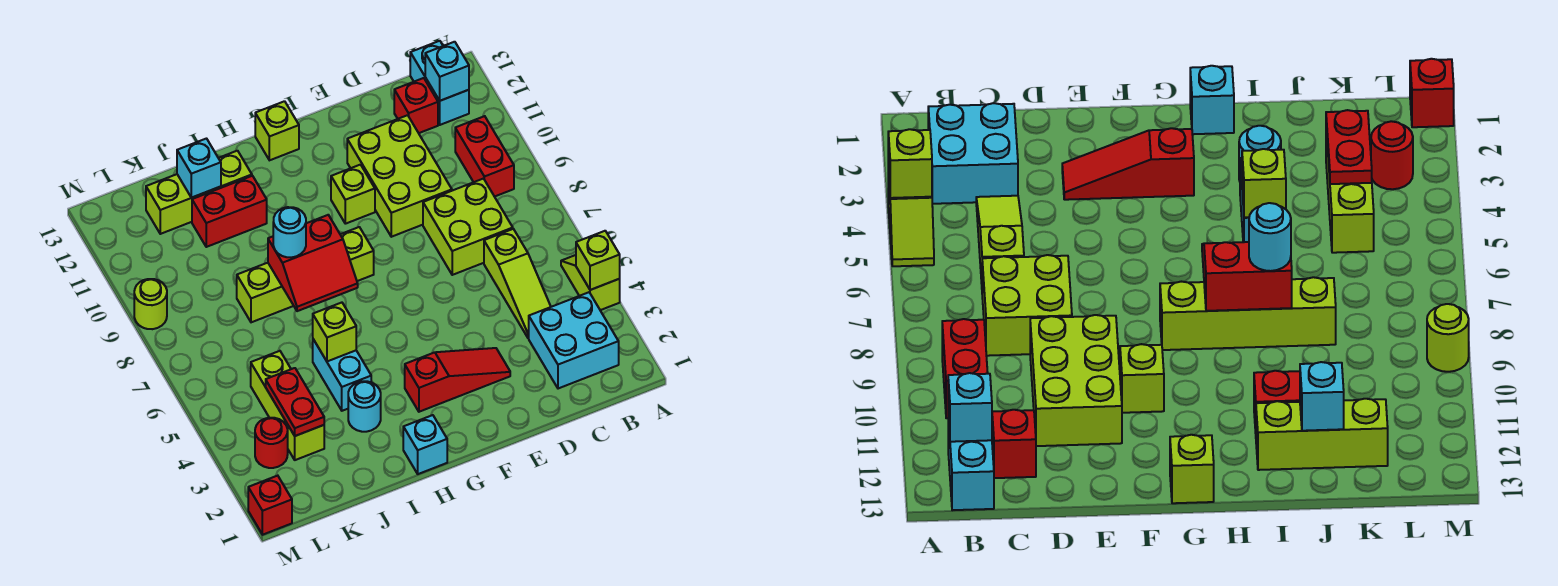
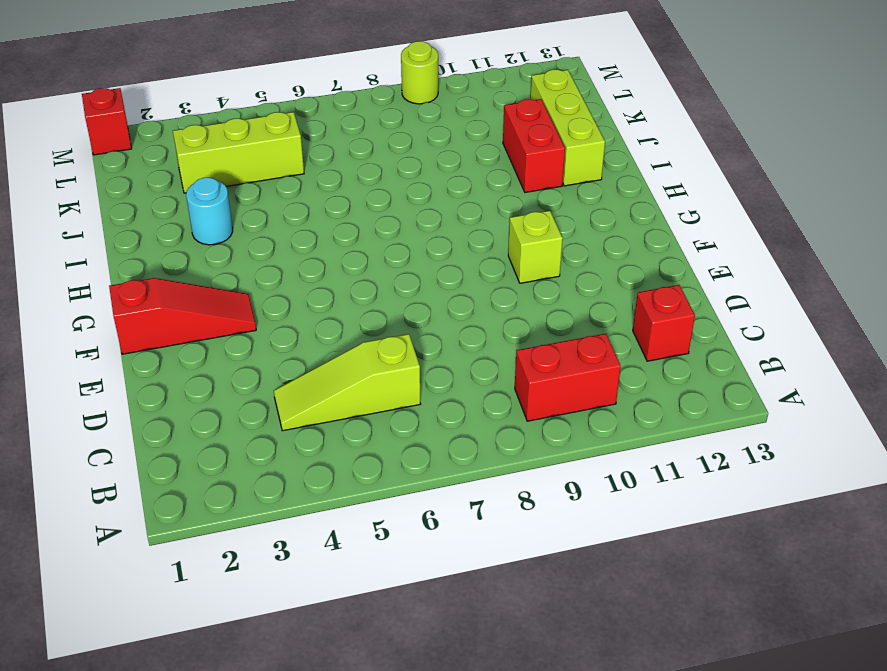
red 1x3 slope [109,278,256,354] -> red 1x3 slope turned to [405,348,510,412]
none -> lime 1x2 slope [561,255,620,310]
none -> cyan 2x2 brick [529,292,619,389]
none -> cyan 1x2 brick [410,41,469,125]

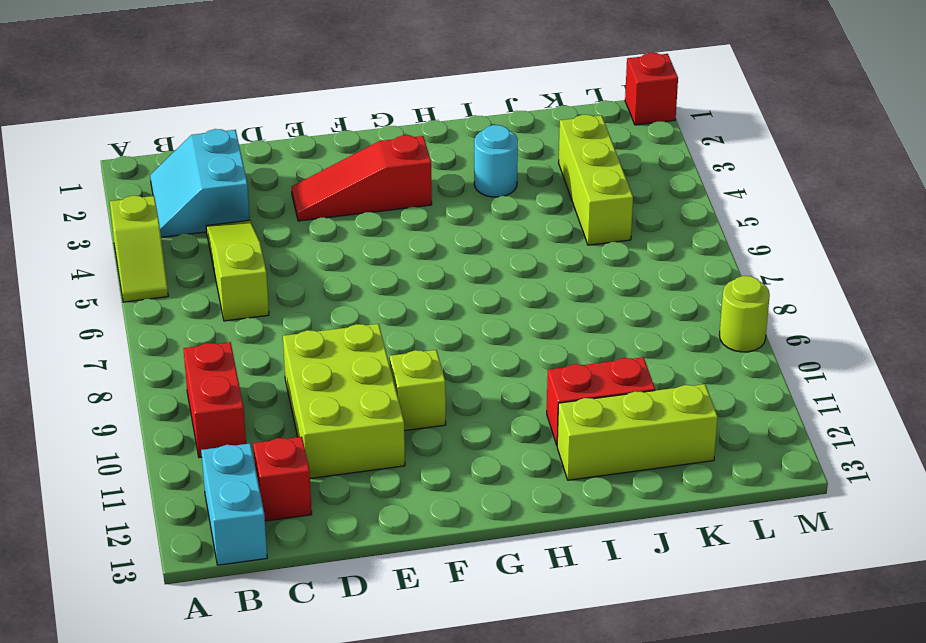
cyan 2x2 slope [150,129,250,237] -> cyan 2x2 brick [529,292,619,389]
none -> lime 2x2 brick [423,179,513,275]
none -> lime 1x4 brick [237,227,374,322]
none -> lime 1x1 brick [255,101,299,160]

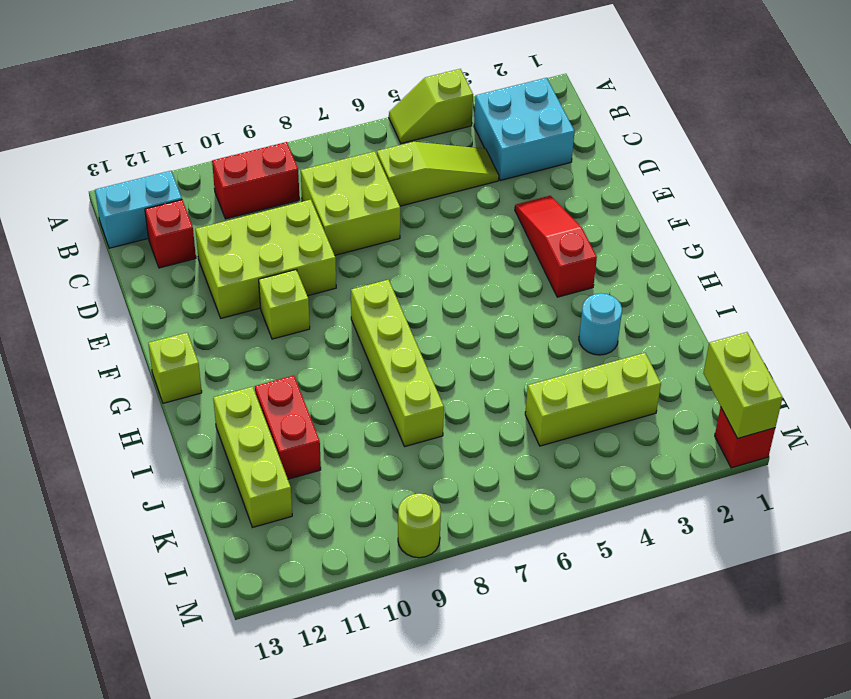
lime 1x2 brick [703,332,783,439] -> none
none -> cyan 1x1 brick [403,415,447,474]
none -> cyan 1x2 brick [313,339,371,411]
none -> red 1x1 round brick [255,418,288,468]

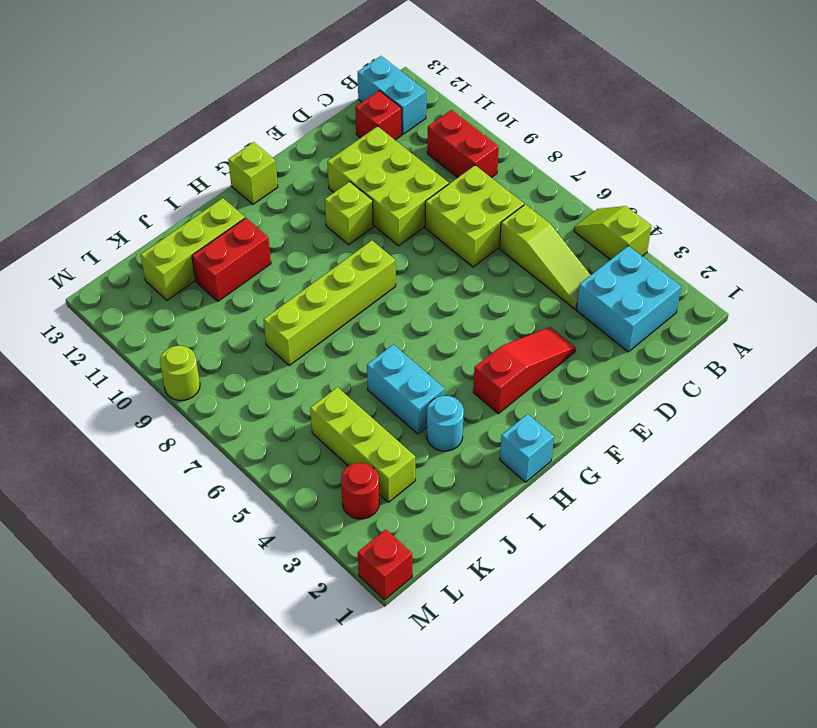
none -> lime 1x1 brick [576,231,620,290]
none -> cyan 1x1 brick [425,42,469,101]
none -> red 2x2 slope [268,215,358,311]

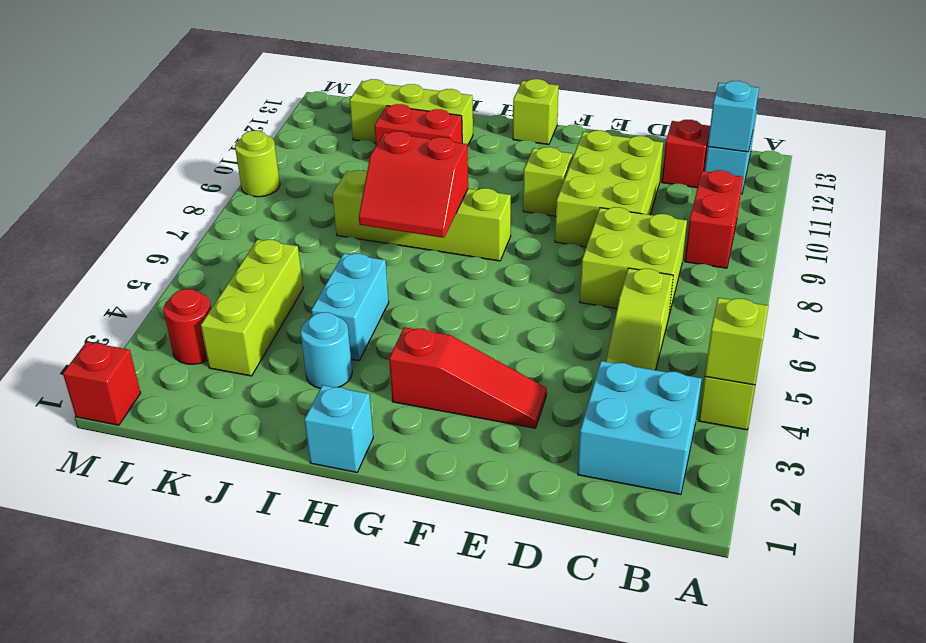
none -> lime 1x1 brick [313,303,356,361]
none -> cyan 1x1 brick [177,139,221,198]
none -> red 1x2 plate [266,368,324,436]

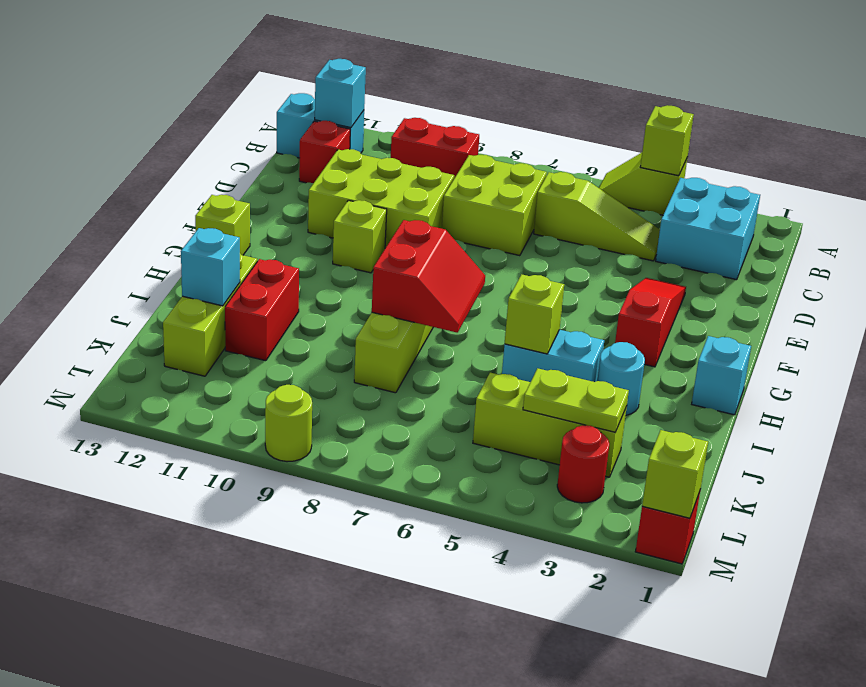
lime 1x2 plate [523,368,629,432] -> red 1x2 plate [266,368,324,436]
lime 1x1 brick [642,430,708,518] -> none
none -> cyan 1x1 round brick [273,207,306,257]

